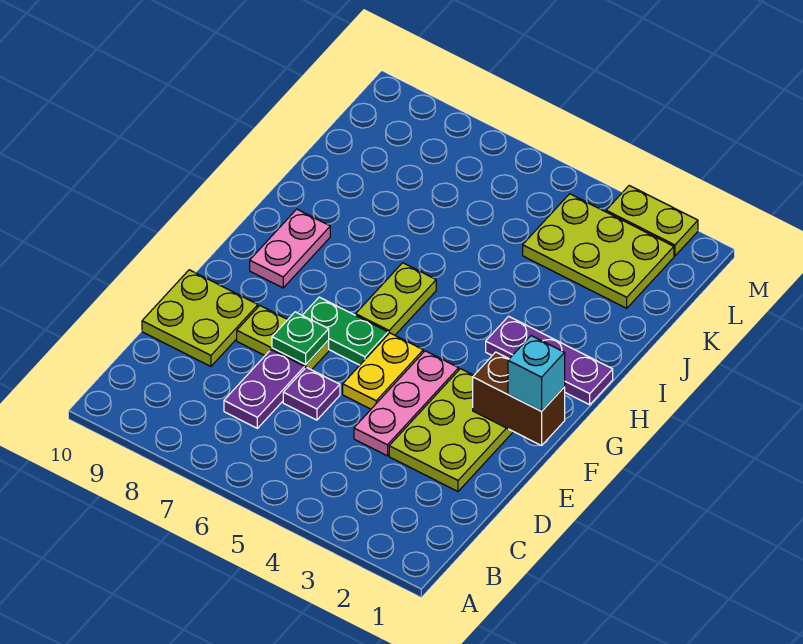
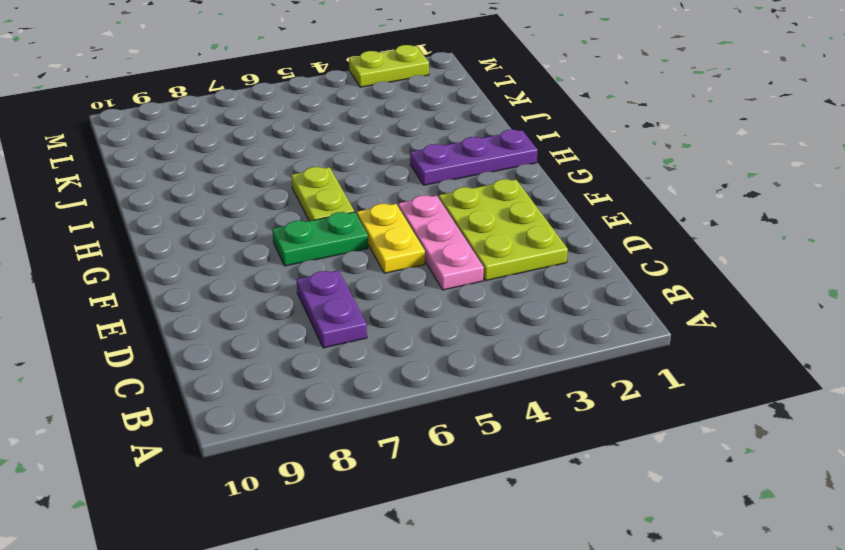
none -> purple 1x1 plate [283,367,340,420]
none -> lime 2x2 plate [142,270,258,366]
none -> lime 1x2 plate [237,306,329,370]

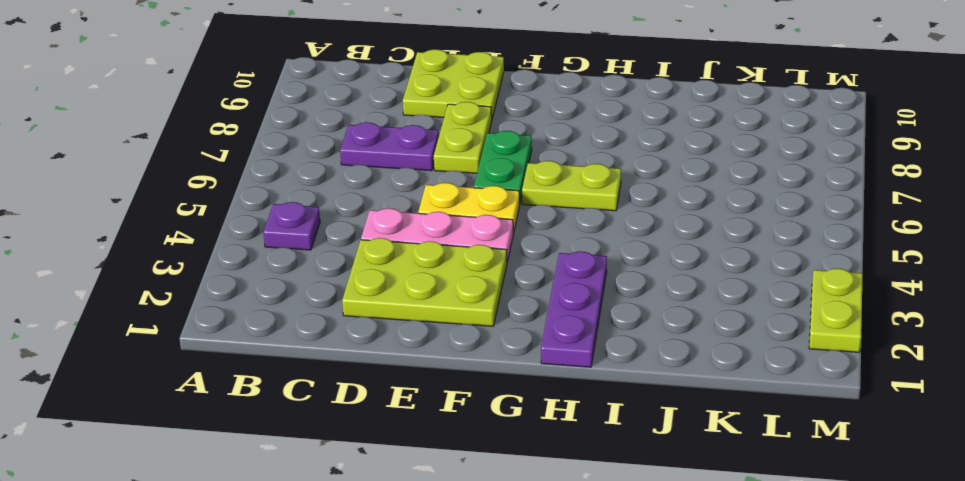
purple 1x1 plate [263,202,320,250] -> purple 1x1 plate moved to [283,367,340,420]
none -> pink 1x2 plate [250,209,330,288]
none -> lime 2x3 plate [523,194,674,308]
none -> green 1x1 plate [272,312,329,365]

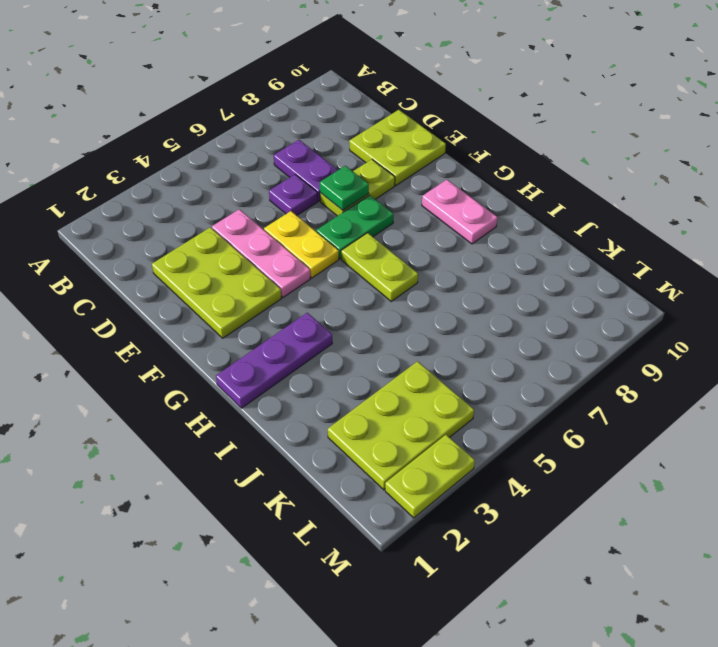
none -> brown 1x2 brick [473,352,565,446]
none -> cyan 1x1 brick [508,336,565,411]

